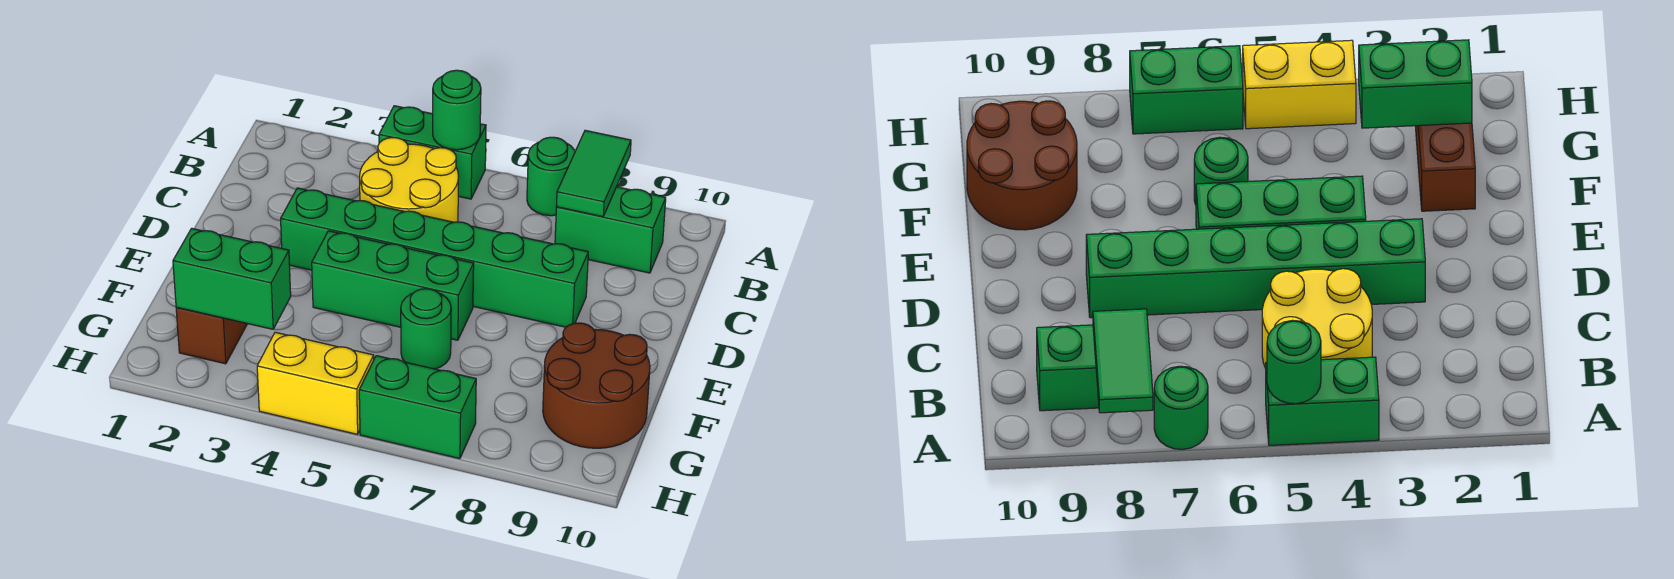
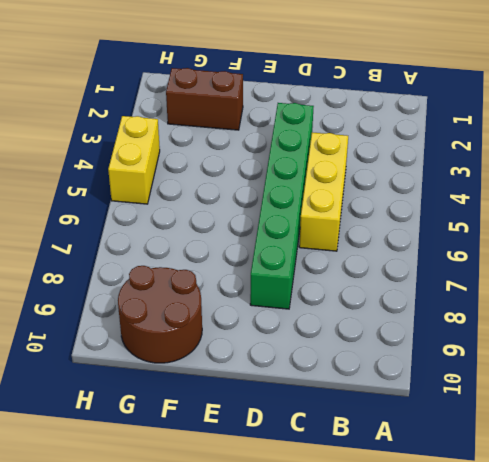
yellow 1x3 brick [299,132,348,251] -> yellow 2x2 round brick [360,138,458,222]
none -> green 1x2 brick [379,106,486,199]
none -> green 1x1 round brick [527,137,575,216]
none -> green 1x2 brick [555,187,666,273]

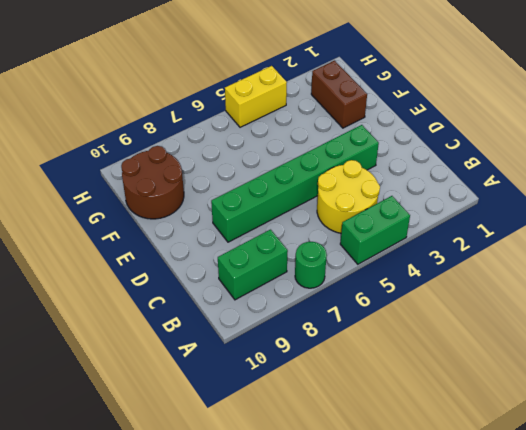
none -> green 1x3 brick [312,231,474,340]
none -> green 1x1 round brick [401,289,451,369]
none -> green 1x2 brick [359,356,476,459]

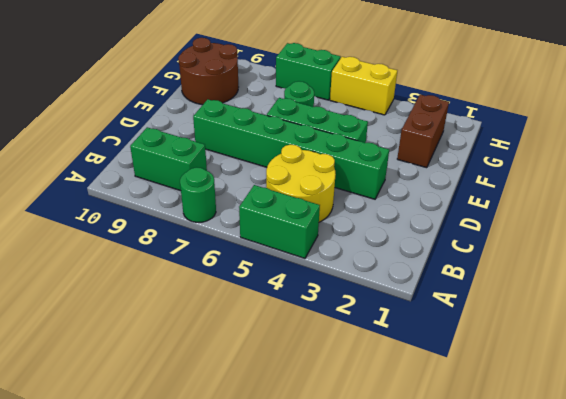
none -> green 1x1 round brick [433,70,481,150]
none -> green 1x2 tile [556,130,631,217]
none -> green 1x2 brick [173,228,291,329]

